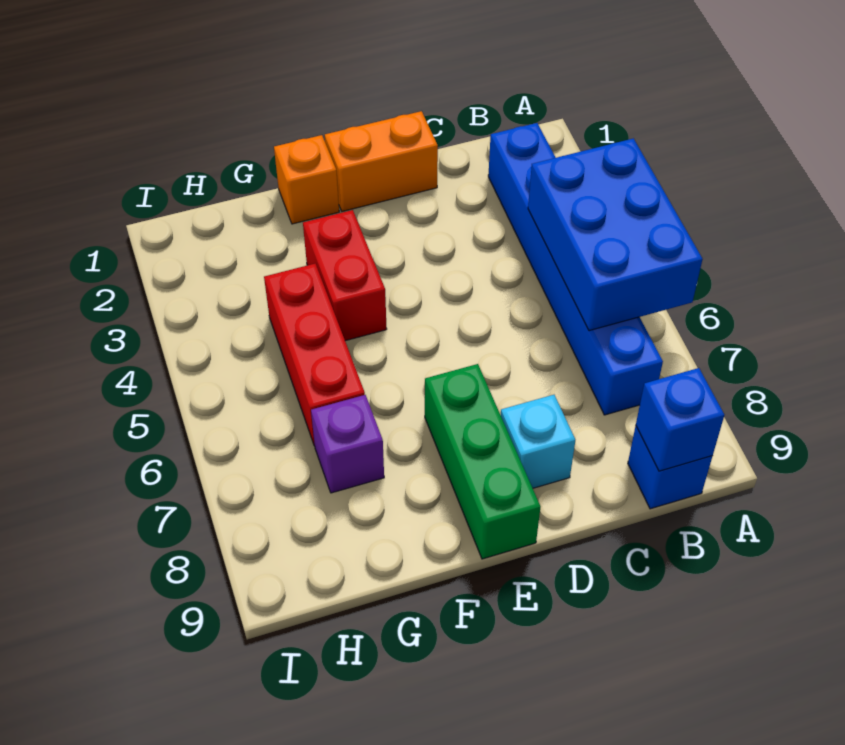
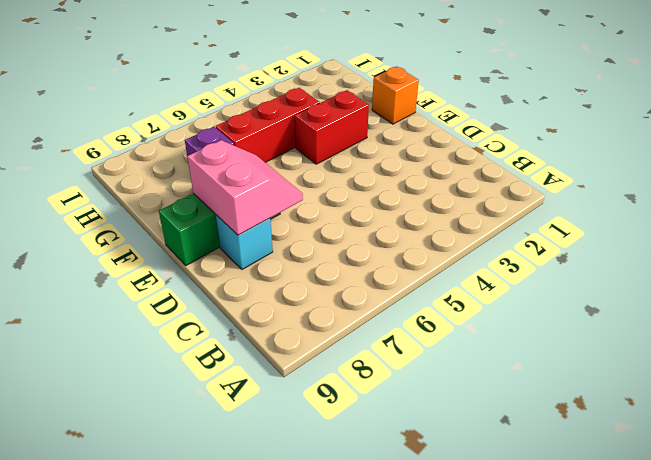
pink 2x2 slope [187,140,303,235] -> none
none -> blue 1x6 brick [488,123,663,415]
none -> blue 1x1 brick [628,426,712,509]

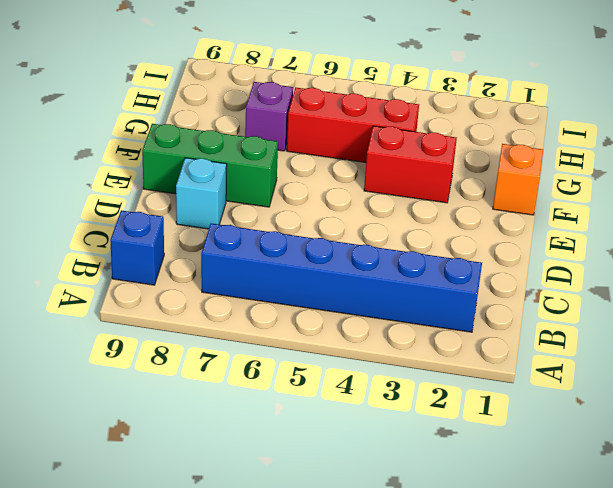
none -> orange 1x2 brick [325,111,438,211]
none -> blue 2x3 brick [528,138,703,331]

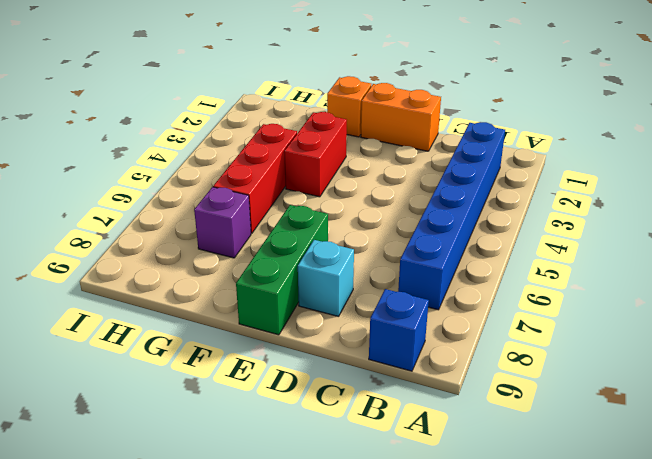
none -> blue 2x3 brick [528,138,703,331]
none -> blue 1x1 brick [636,368,724,471]

